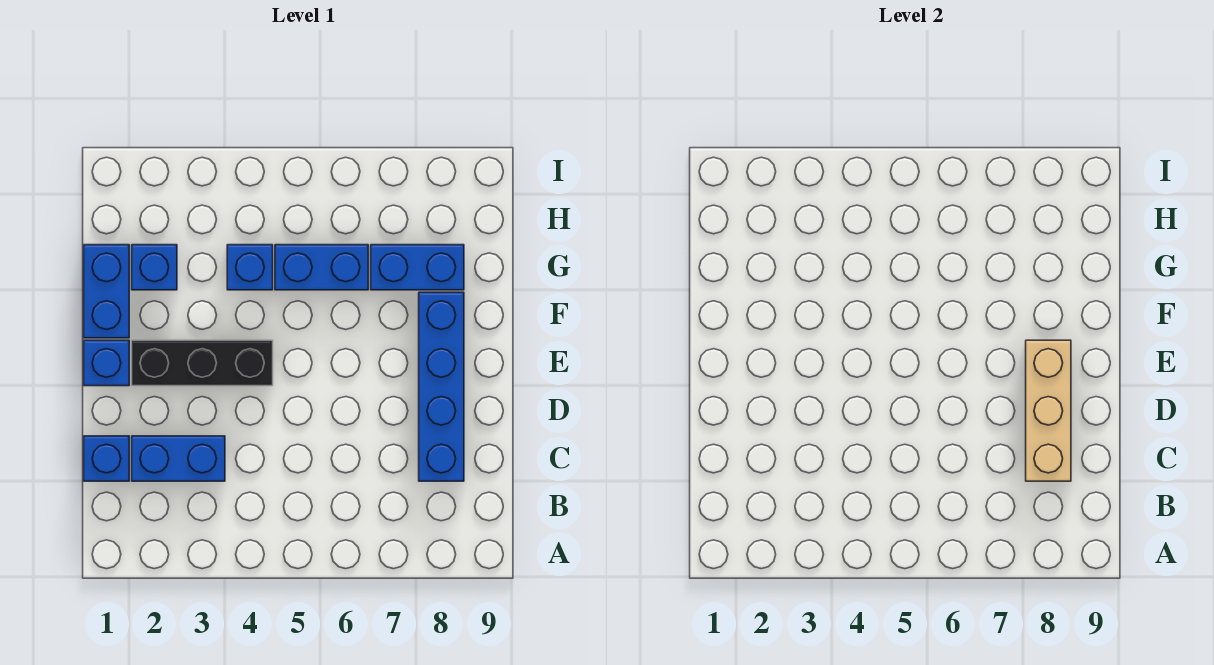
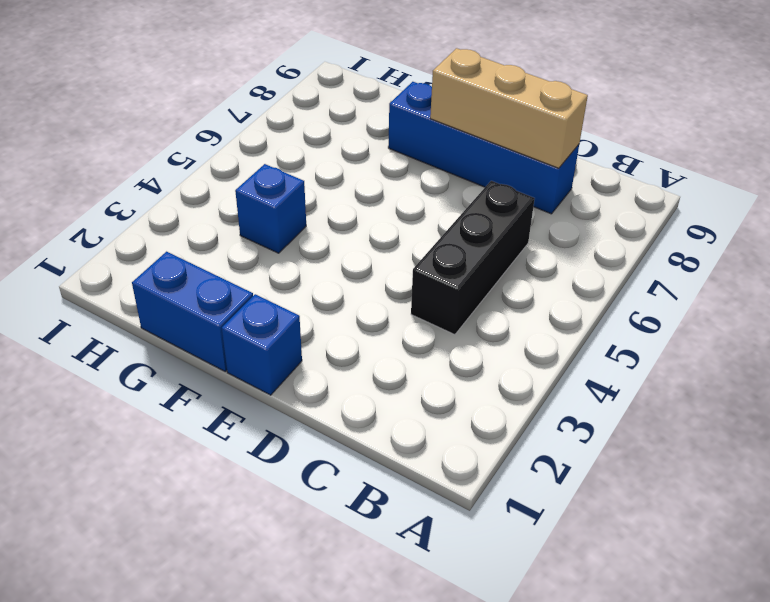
black 1x3 brick [411,181,535,335] -> black 1x3 brick moved to [132,340,273,386]
none -> blue 1x1 brick [84,436,129,481]
none -> blue 1x2 brick [132,436,225,481]

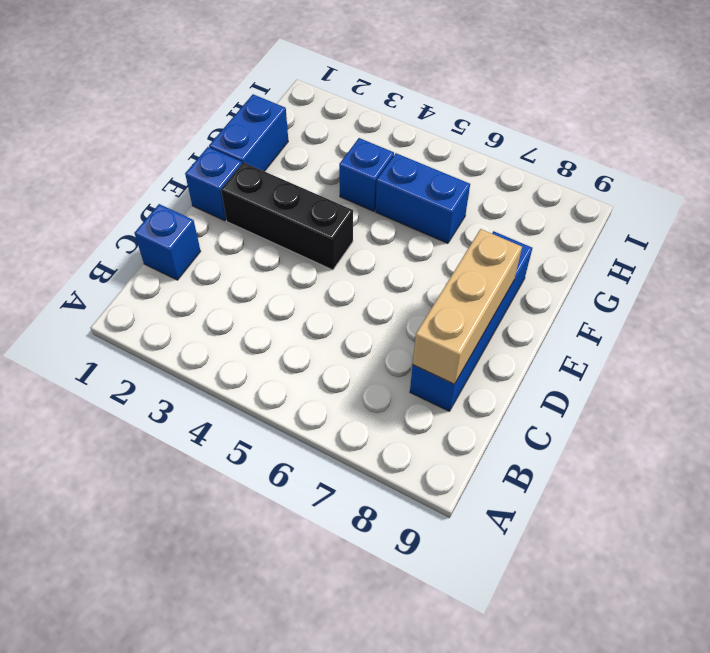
none -> blue 1x2 brick [132,436,225,481]
none -> blue 1x1 brick [132,245,177,290]

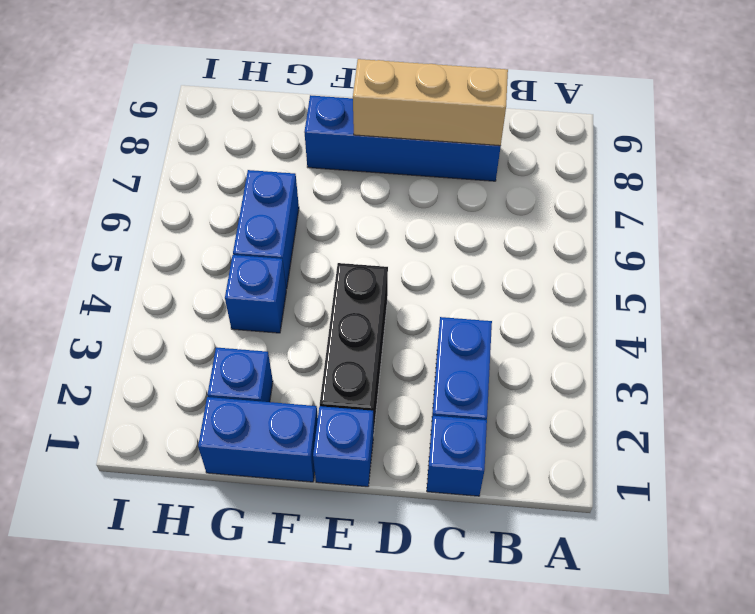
none -> blue 1x2 brick [371,245,464,290]

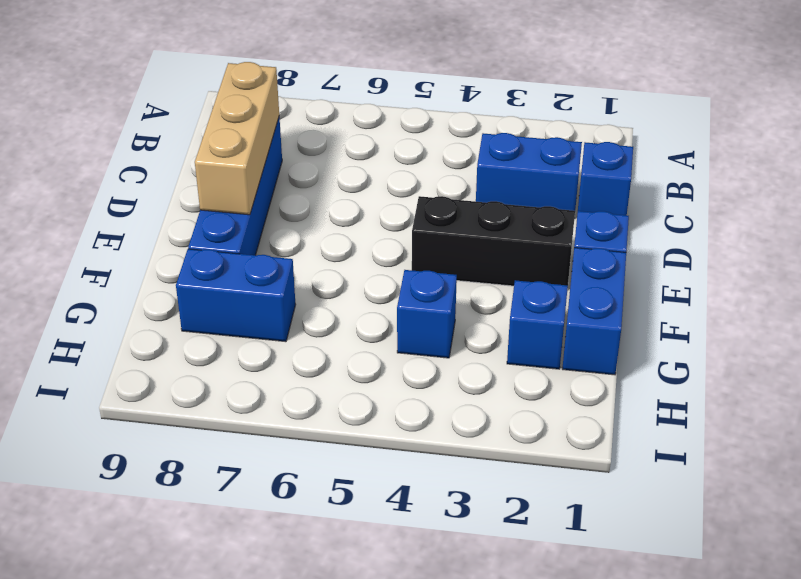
none -> blue 1x2 brick [275,245,368,290]

